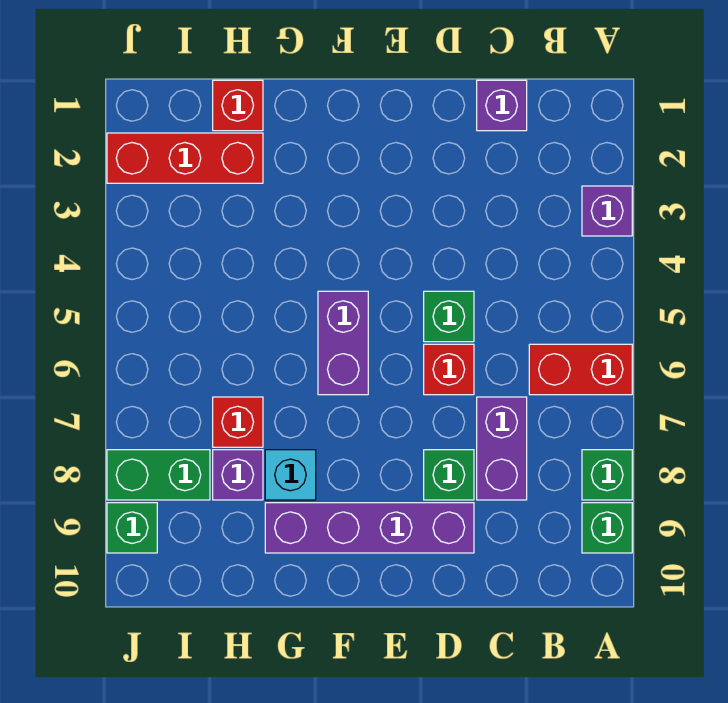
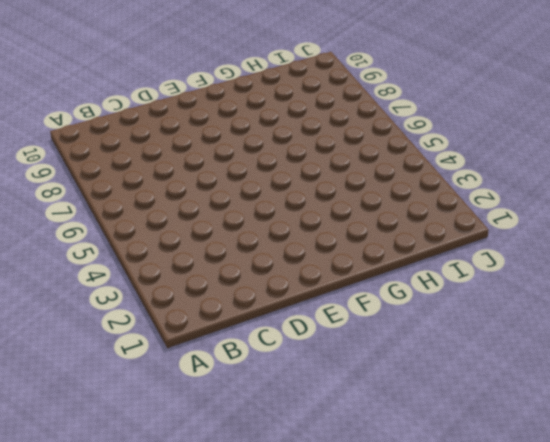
none -> purple 1x1 brick [582,186,632,236]
none -> red 1x2 brick [529,344,632,395]
none -> green 1x1 brick [582,450,632,500]

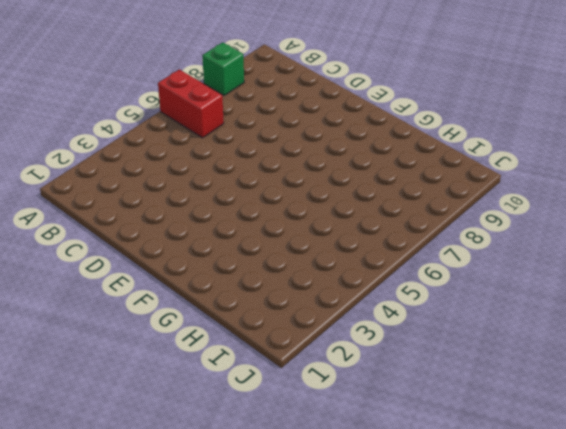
none -> purple 1x1 brick [582,186,632,236]
none -> green 1x1 brick [582,503,632,553]
none -> purple 1x1 brick [477,80,527,131]

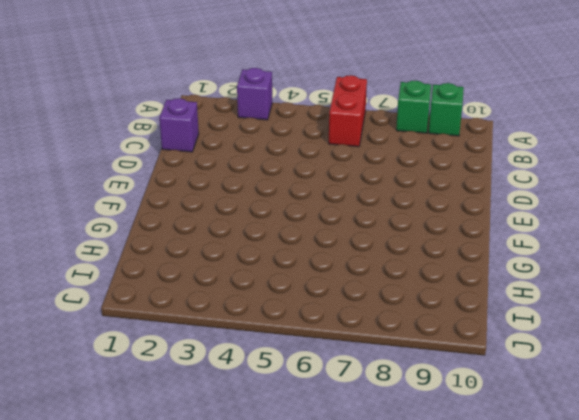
none -> purple 1x2 brick [477,397,527,500]
none -> green 1x1 brick [424,291,474,342]
none -> red 1x1 brick [424,344,474,395]

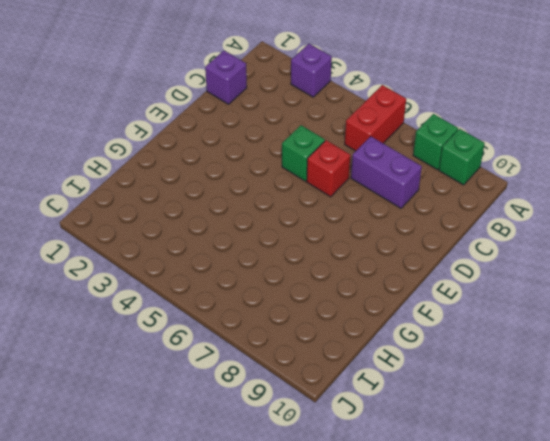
none -> green 1x1 brick [424,450,474,500]
none -> purple 1x4 brick [265,503,474,553]
none -> purple 1x2 brick [318,291,368,395]

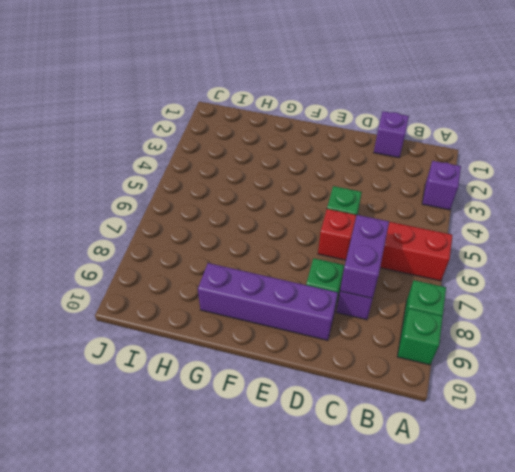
purple 1x2 brick [340,215,389,298] -> purple 1x2 brick moved to [318,291,368,395]
none -> cyan 1x1 brick [265,450,316,500]
none -> red 1x1 brick [213,80,263,131]
none -> red 1x3 brick [107,133,263,183]

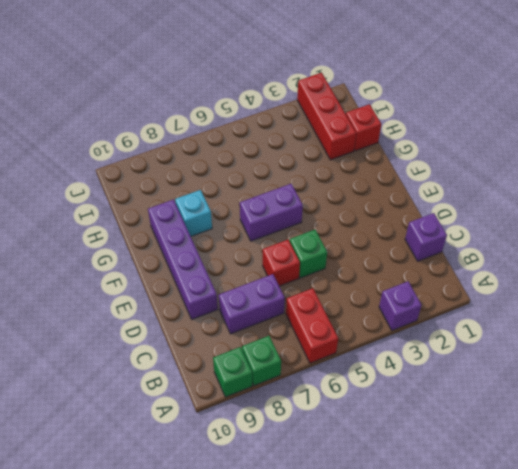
none -> green 1x1 brick [424,450,474,500]
none -> red 1x1 brick [213,397,263,447]
none -> purple 1x1 brick [213,450,263,500]

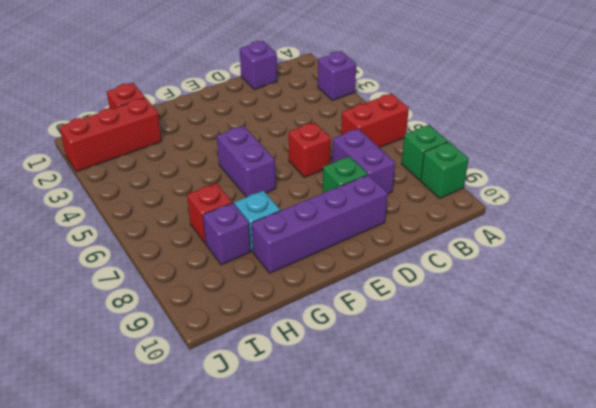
none -> green 1x1 brick [424,291,474,342]
none -> green 1x2 brick [107,450,210,500]
none -> green 1x1 brick [107,503,157,553]

